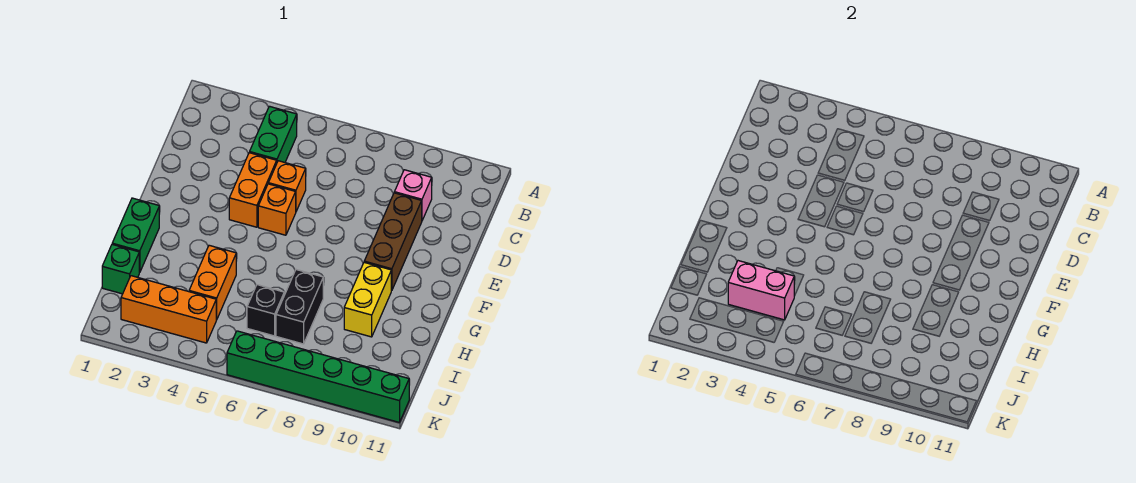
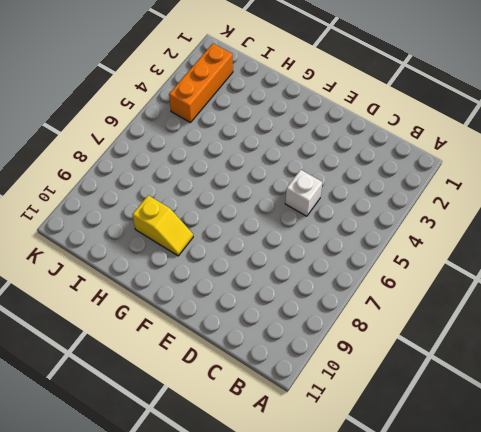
white 1x1 brick [285,170,322,216] -> orange 1x1 brick [268,161,306,211]
yellow 1x2 slope [132,195,193,256] -> yellow 1x2 brick [344,262,391,337]
none -> green 1x2 brick [250,106,297,162]
none -> pink 1x1 brick [394,170,432,220]
none -> orange 1x2 brick [229,153,277,227]

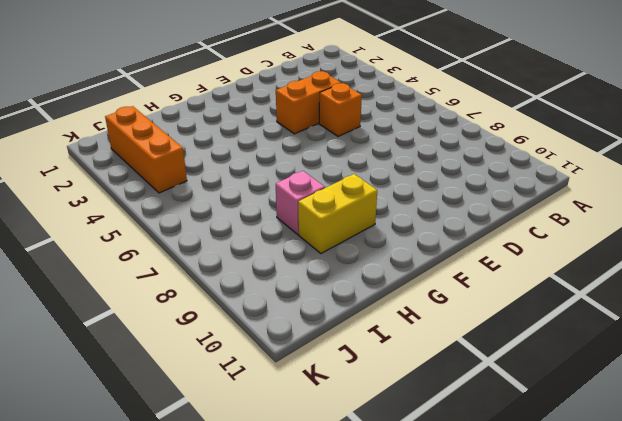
pink 1x1 brick [276,171,325,234] -> pink 1x1 brick moved to [394,170,432,220]
none -> green 1x2 brick [250,106,297,162]
none -> brown 1x3 brick [364,193,422,291]
none -> orange 1x1 brick [258,184,296,235]

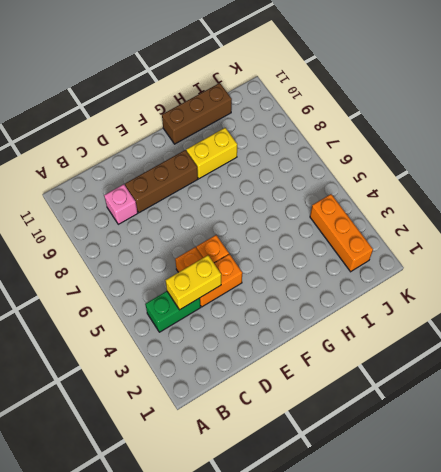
yellow 1x2 brick [166,255,221,310] -> none
brown 1x3 brick [162,83,232,144] -> none
none -> green 1x2 brick [112,198,159,273]
none -> orange 1x2 brick [189,245,236,320]
none -> black 1x2 brick [276,270,323,344]

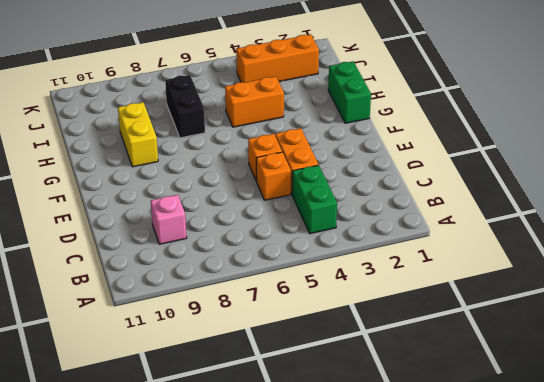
orange 1x2 brick [225,76,284,127] -> orange 1x2 brick turned to [189,245,236,320]
none -> brown 1x3 brick [364,193,422,291]
none -> green 1x1 brick [102,245,139,294]
none -> black 1x1 brick [247,285,284,336]

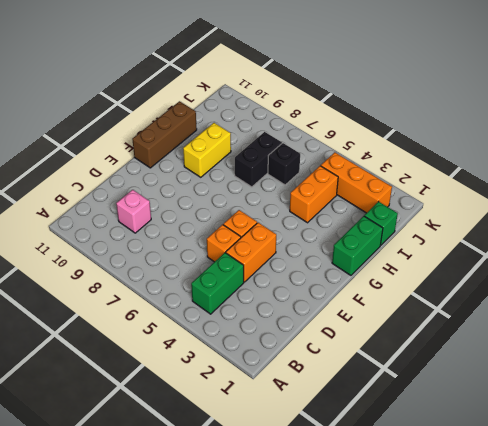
brown 1x3 brick [132,101,197,168] -> brown 1x3 brick moved to [364,193,422,291]
none -> green 1x6 brick [227,331,409,422]
none -> pink 1x2 brick [728,261,794,320]

